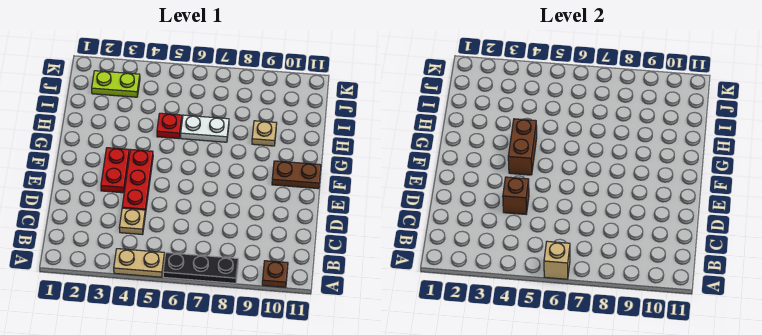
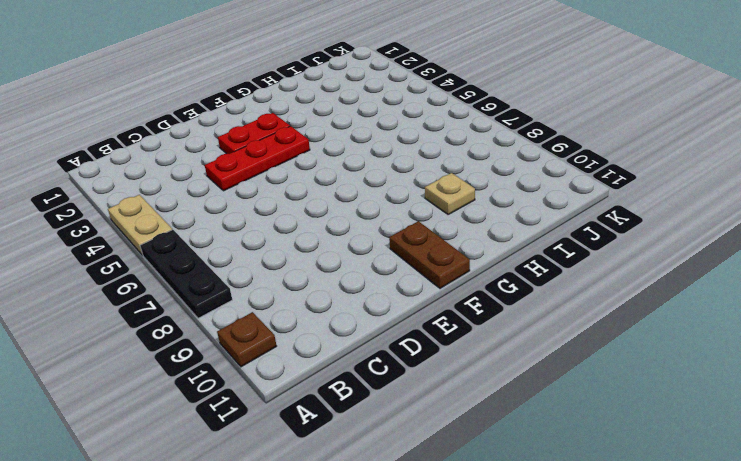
none -> tan 1x1 plate [119,208,145,235]
none -> red 1x1 plate [157,113,182,139]
none -> white 1x2 plate [181,115,229,142]

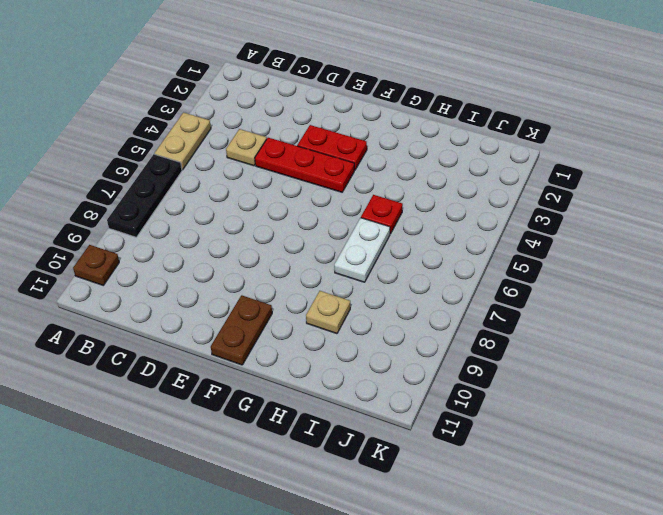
none -> lime 1x2 plate [92,71,140,97]
none -> tan 1x1 brick [544,241,570,279]
none -> brown 1x1 brick [503,177,529,214]

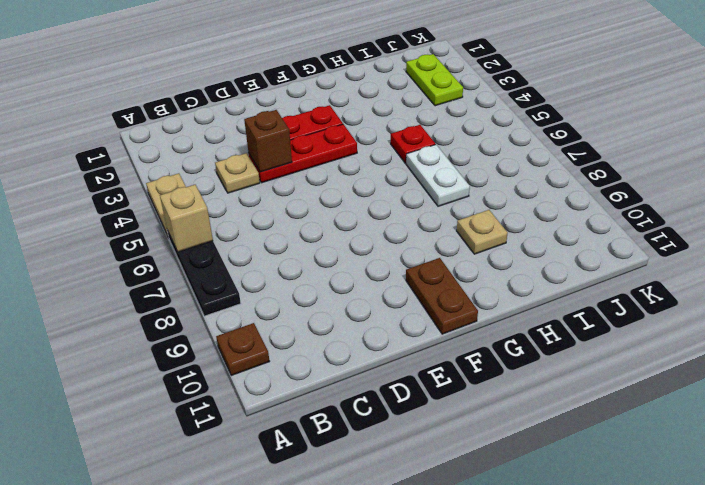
none -> brown 1x2 brick [508,119,537,175]

